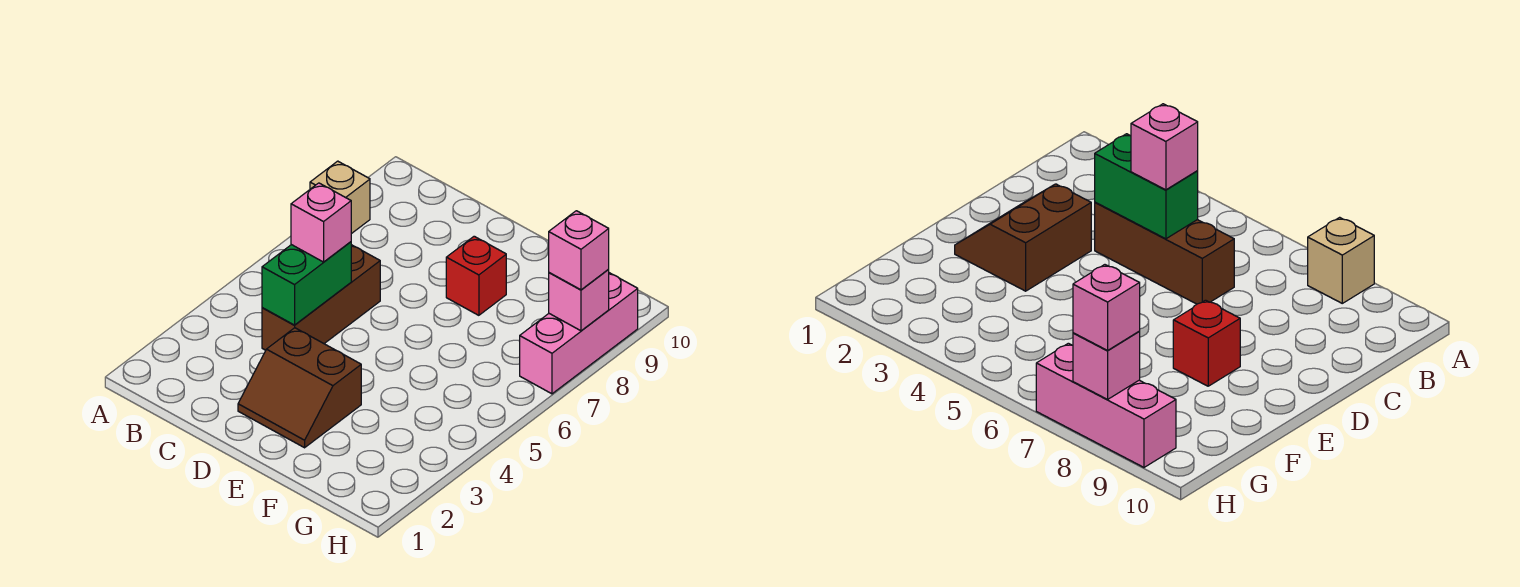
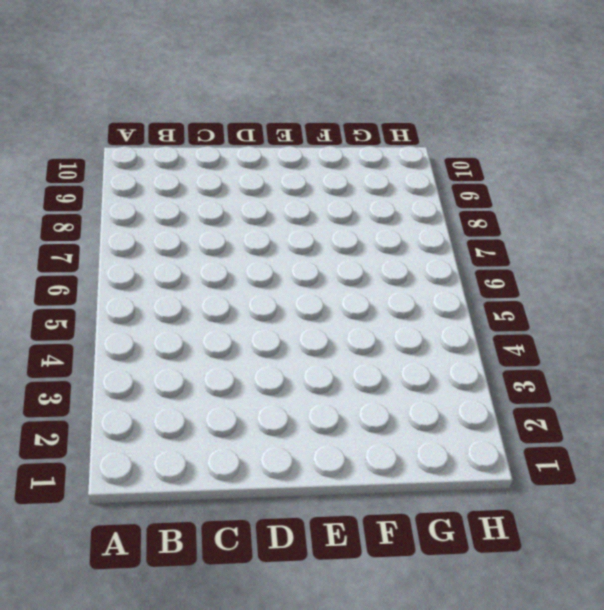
none -> tan 1x1 brick [310,161,370,234]
none -> brown 1x3 brick [262,245,380,350]

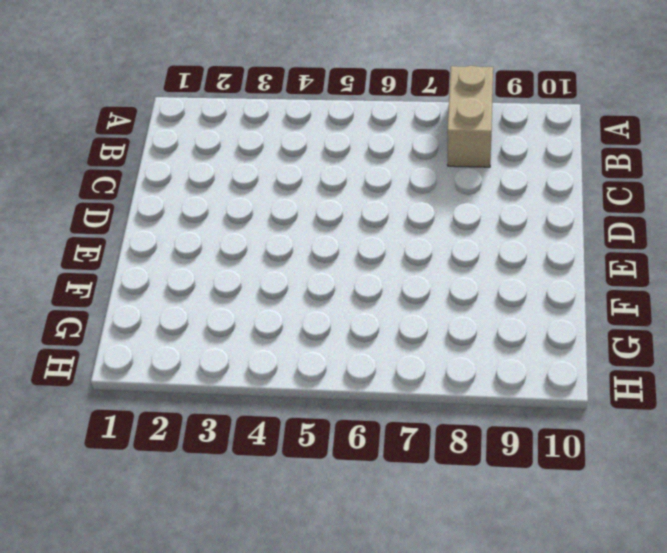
tan 1x2 brick [447,66,493,167] -> tan 1x1 brick [310,161,370,234]
none -> brown 1x3 brick [262,245,380,350]
none -> brown 2x2 slope [238,328,361,448]

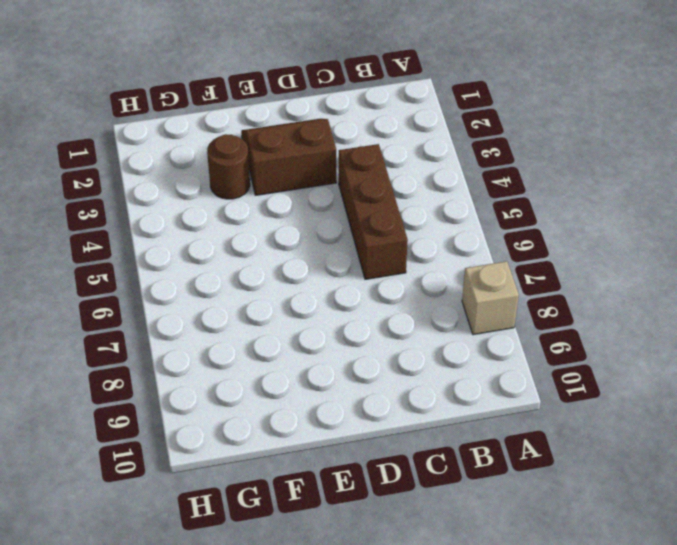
brown 1x1 round brick [207,134,250,199] -> none
none -> red 1x1 brick [446,236,506,315]
none -> pink 1x3 brick [520,273,638,394]

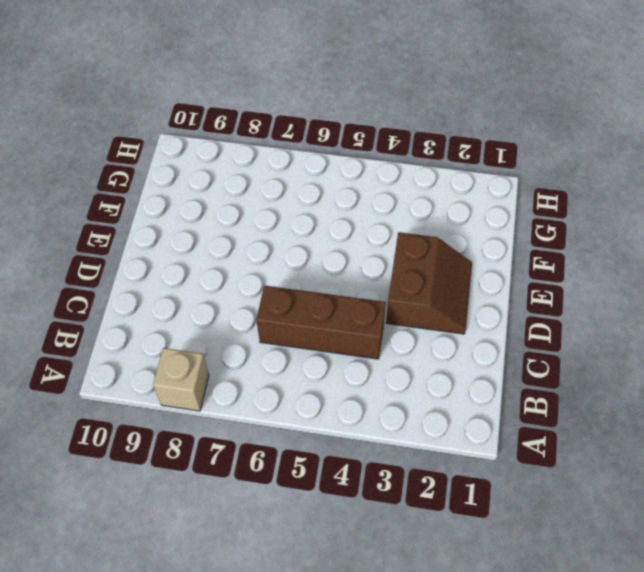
none -> red 1x1 brick [446,236,506,315]
none -> pink 1x3 brick [520,273,638,394]

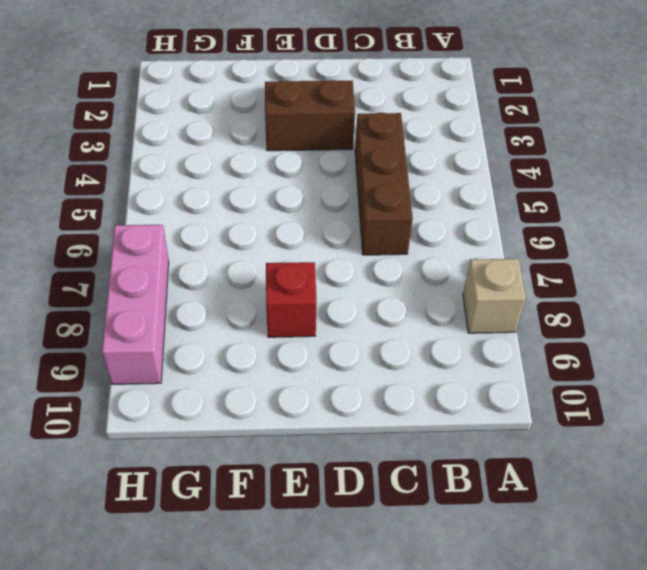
none -> green 1x2 brick [262,242,351,325]
none -> pink 1x1 brick [549,269,609,331]

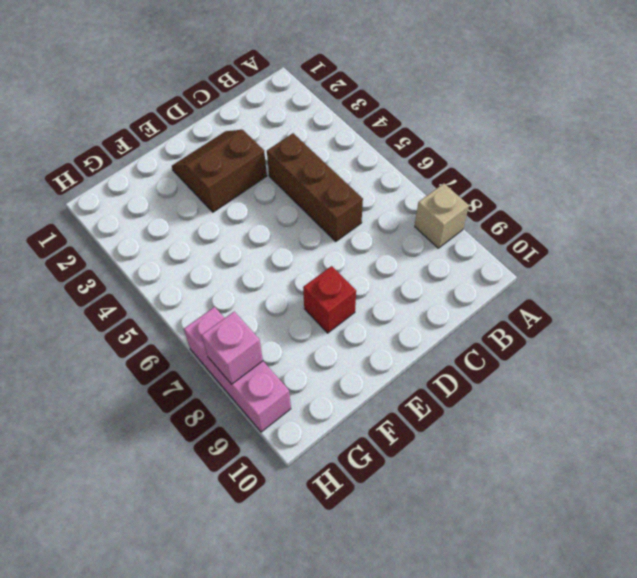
none -> green 1x2 brick [262,242,351,325]
none -> pink 1x1 brick [291,183,351,262]

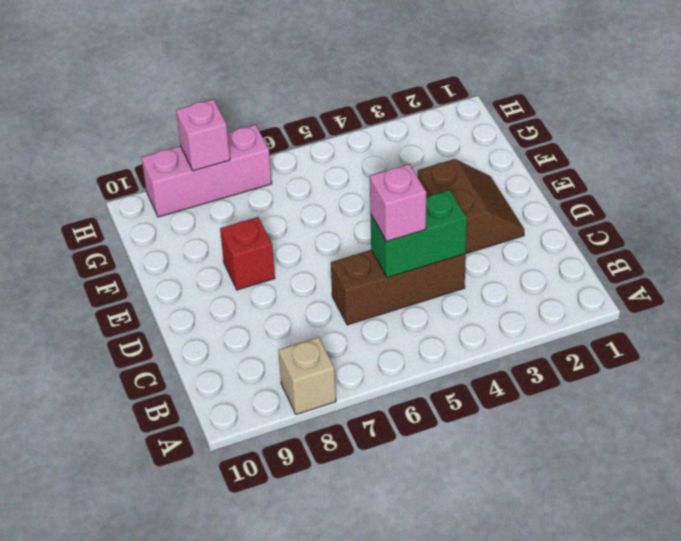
none -> pink 1x1 brick [549,211,609,290]

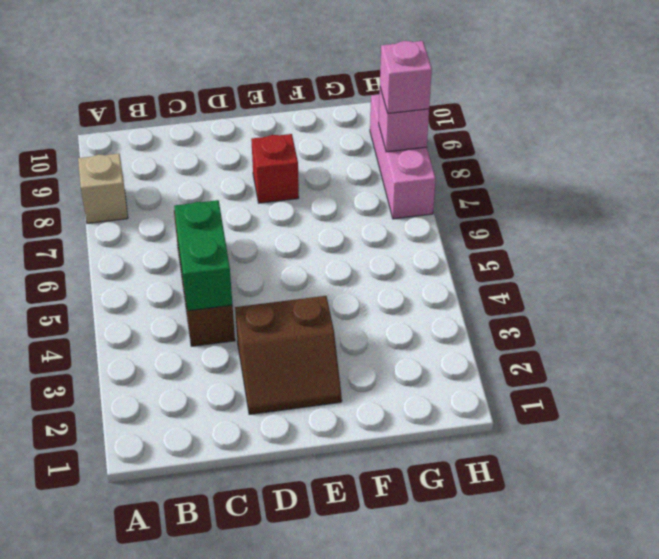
none -> pink 1x1 brick [291,183,351,262]

